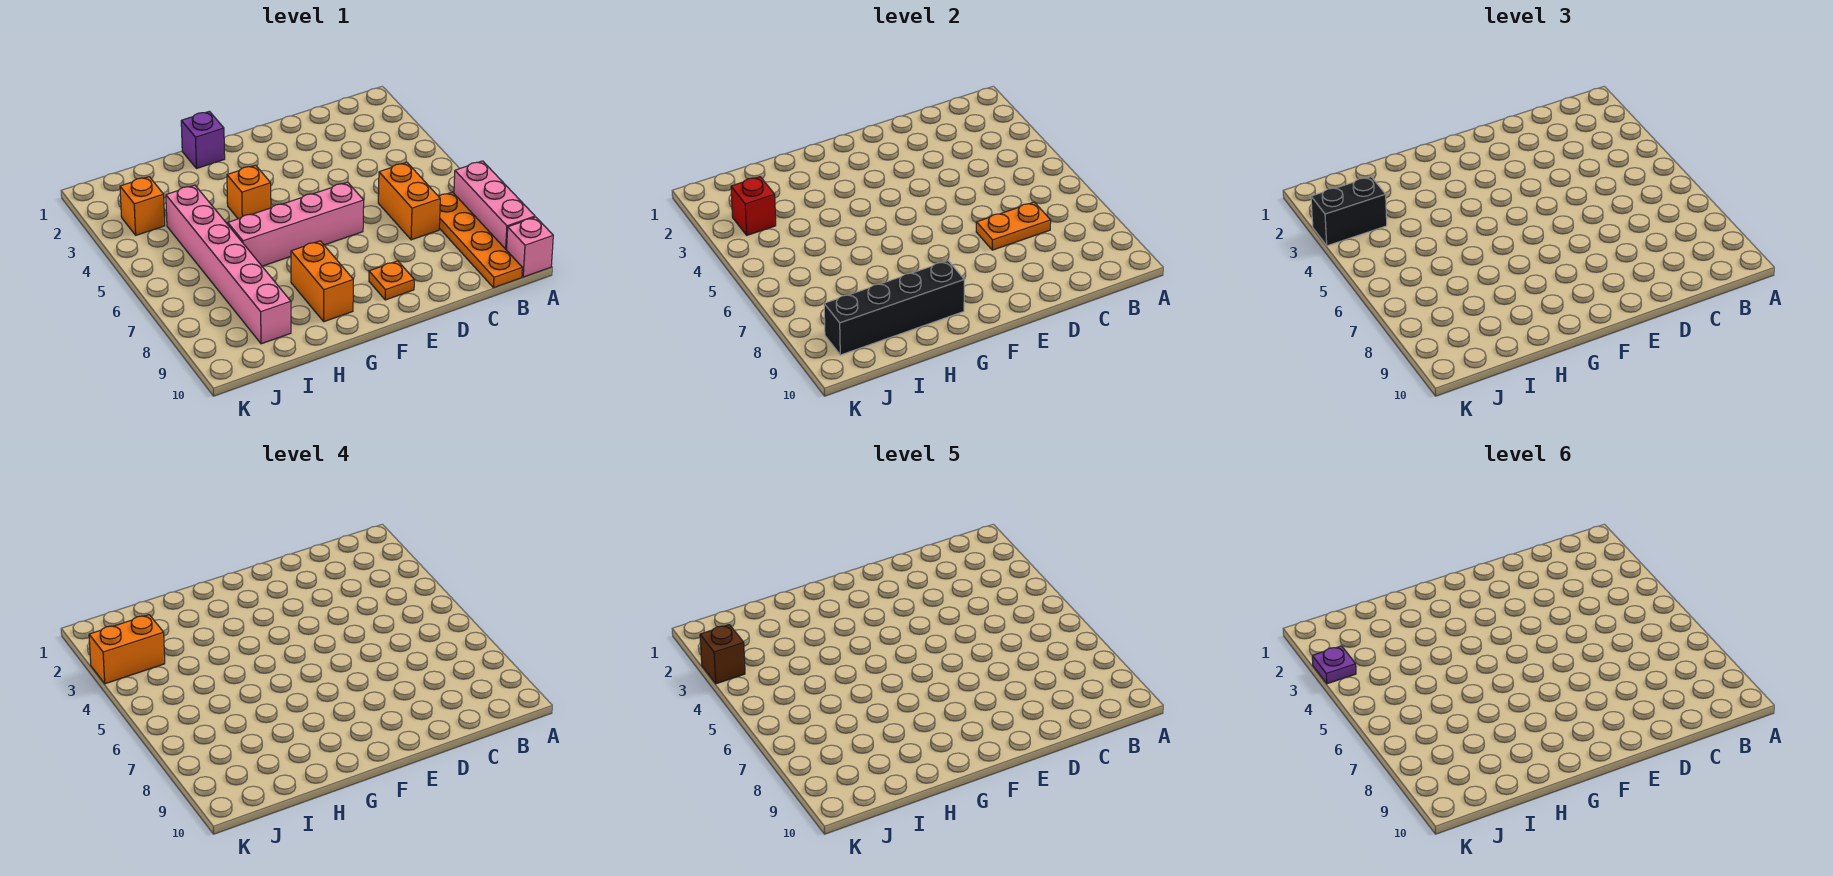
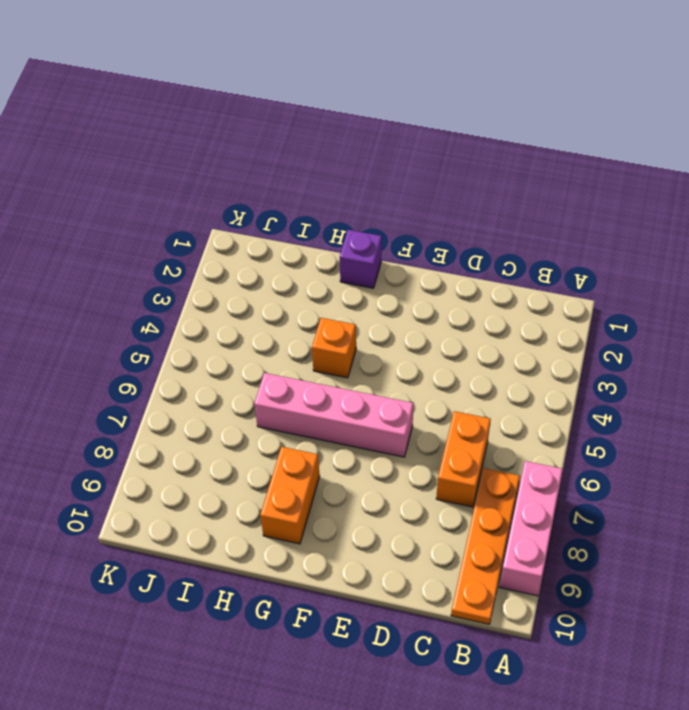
none -> pink 1x1 brick [507,217,553,277]
none -> orange 1x1 plate [369,261,414,300]
none -> pink 1x6 brick [166,185,291,344]

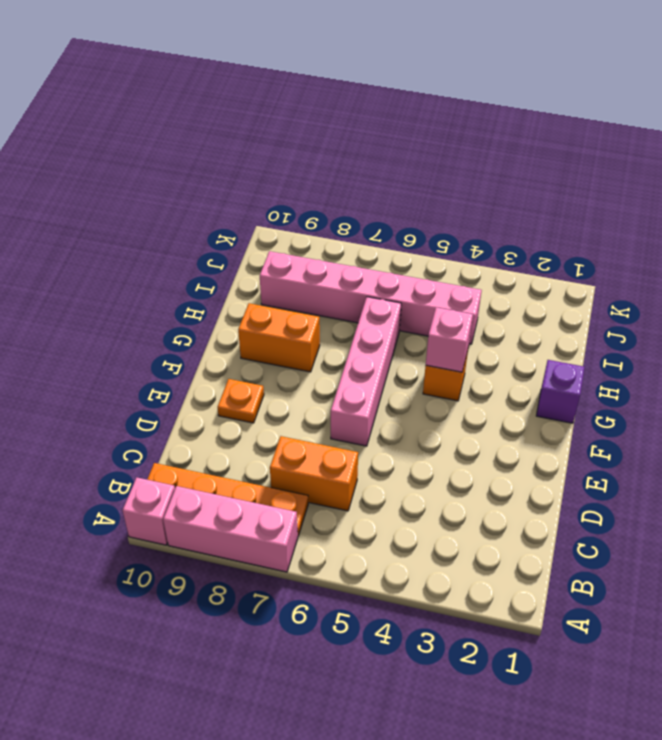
pink 1x1 brick [426,307,473,372] -> none
none -> orange 1x1 brick [120,177,165,235]
none -> orange 1x2 plate [976,202,1051,250]
none -> black 1x4 brick [824,261,964,355]

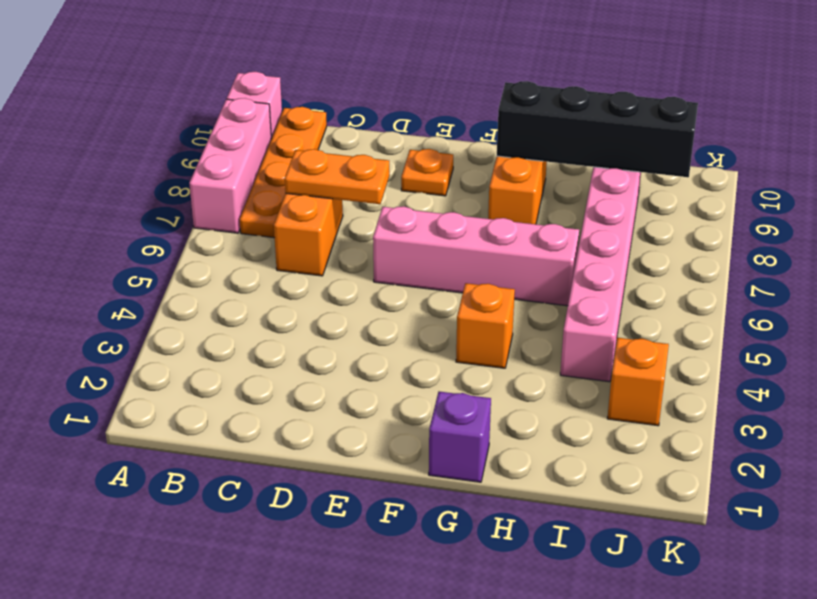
none -> red 1x1 brick [731,177,776,235]
none -> black 1x2 brick [1311,177,1387,246]
none -> orange 1x2 brick [89,615,165,684]

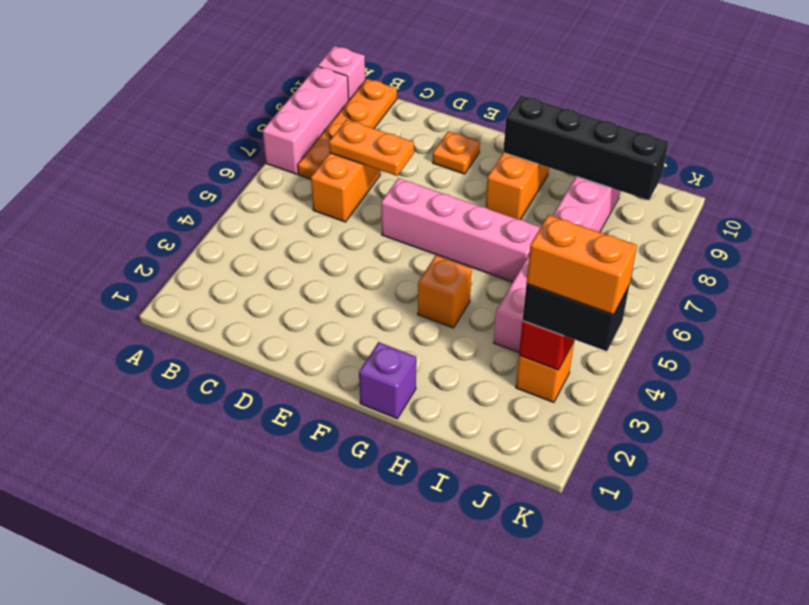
none -> brown 1x1 brick [700,625,745,684]
none -> purple 1x1 plate [1312,646,1356,684]

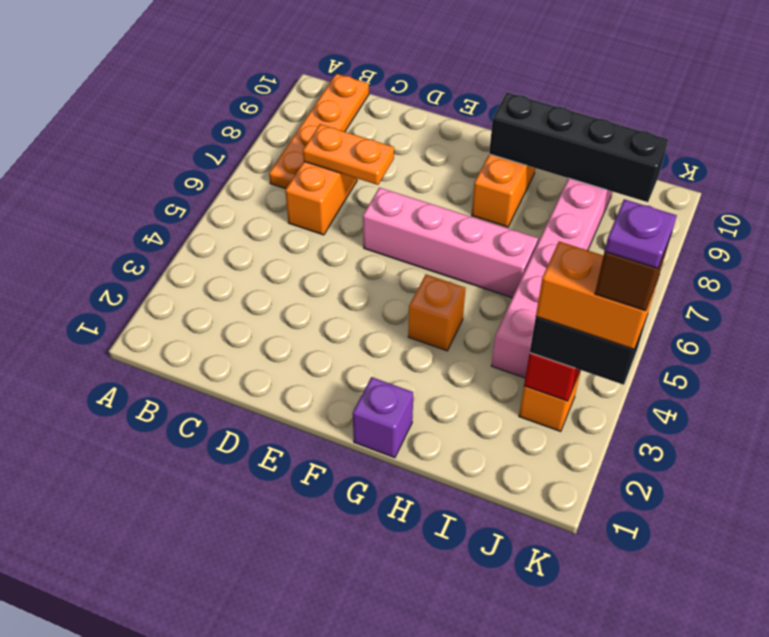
none -> pink 1x3 brick [454,161,535,250]
none -> pink 1x1 brick [507,217,553,277]
none -> orange 1x1 plate [369,261,414,300]

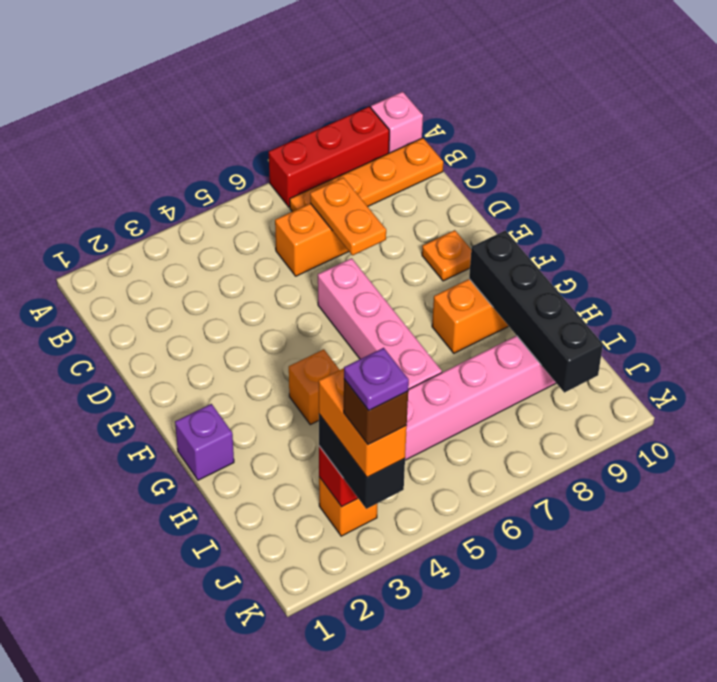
red 1x3 brick [269,107,389,207] -> pink 1x3 brick [454,161,535,250]

